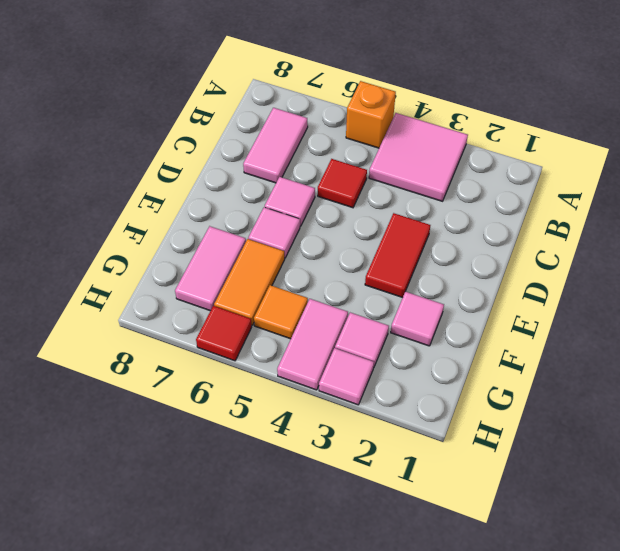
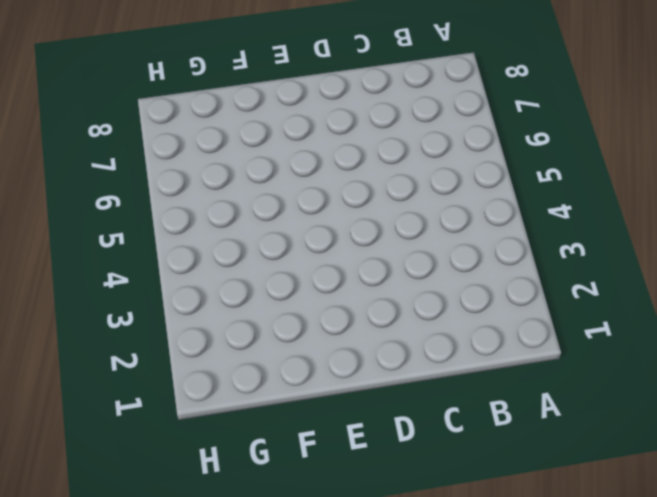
none -> pink 2x2 tile [369,113,468,201]
none -> orange 1x1 brick [346,81,396,148]
none -> pink 1x2 tile [243,108,308,183]

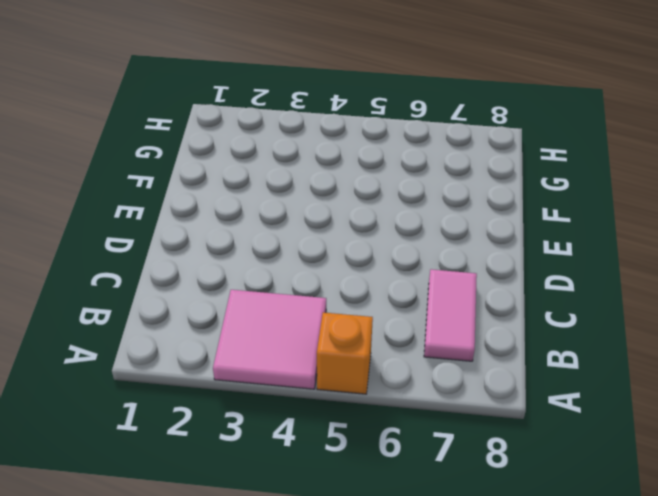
none -> red 1x1 tile [318,159,367,208]
none -> red 1x2 tile [365,213,430,298]
none -> pink 1x1 tile [265,177,315,226]

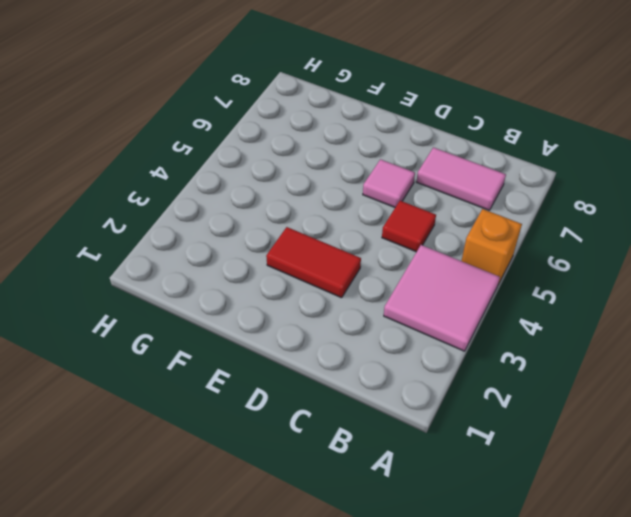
none -> pink 1x1 tile [248,207,300,258]
none -> pink 1x1 tile [391,292,444,346]
none -> orange 1x2 tile [214,239,285,325]

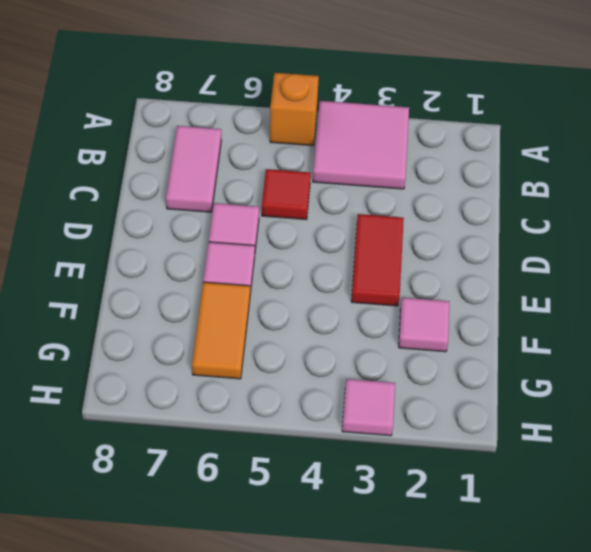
none -> pink 1x2 tile [175,226,246,311]
none -> pink 1x1 tile [335,313,389,368]
none -> pink 1x2 tile [277,299,348,390]

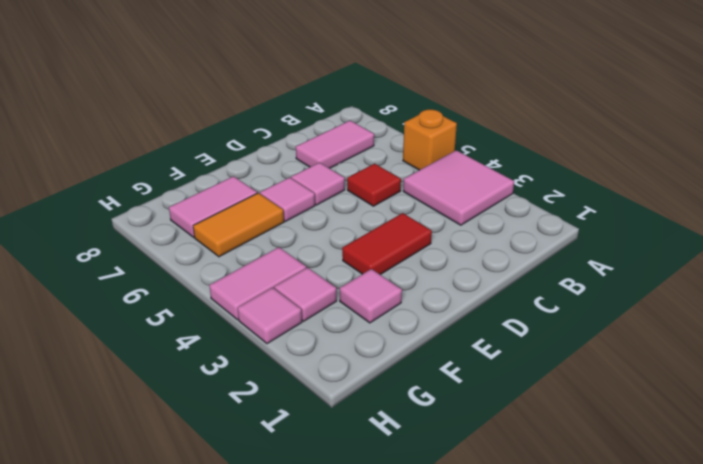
none -> orange 1x1 tile [254,285,308,339]
none -> red 1x1 tile [196,306,252,361]

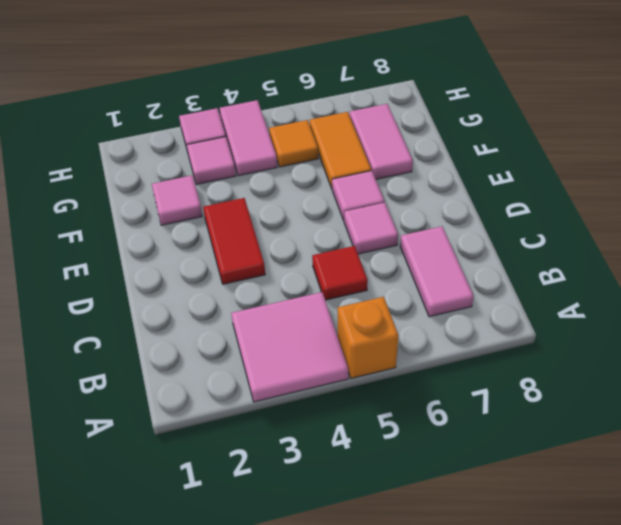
none -> red 1x1 tile [196,306,252,361]

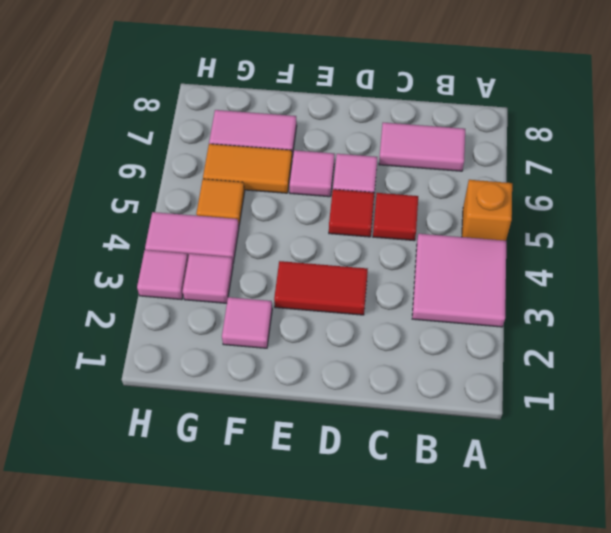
red 1x1 tile [329,189,374,237] -> red 1x1 tile moved to [196,306,252,361]

